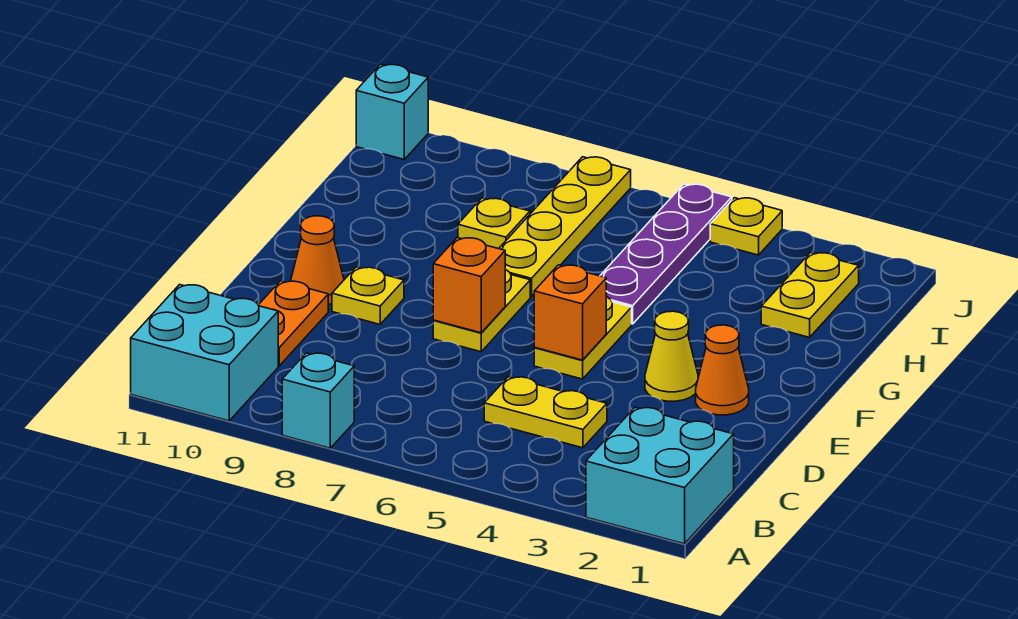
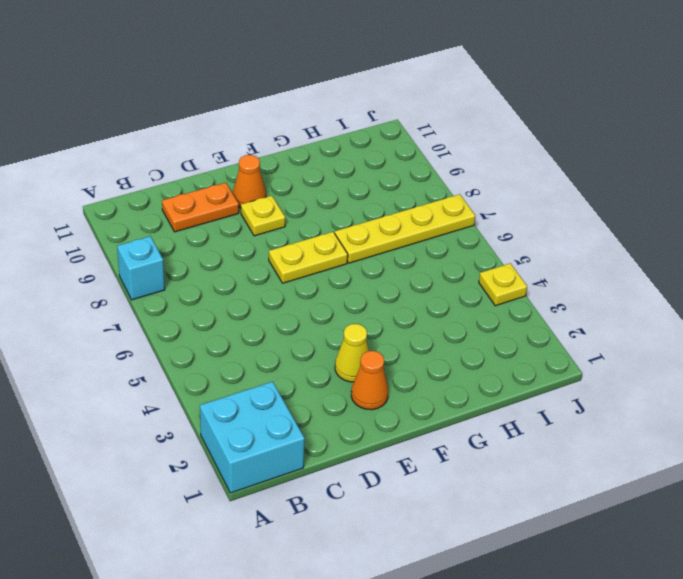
none -> cyan 2x2 brick [131,285,278,421]
none -> yellow 1x2 plate [484,377,607,448]
none -> yellow 1x2 plate [534,297,632,379]

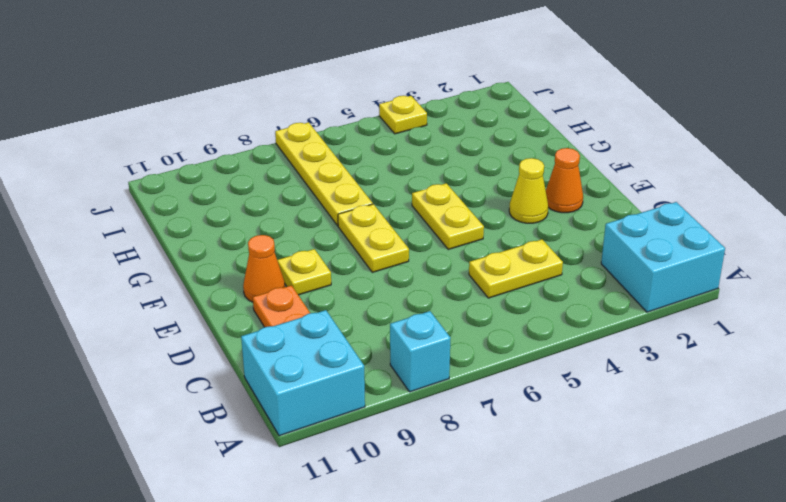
none -> purple 1x4 plate [600,184,732,324]
none -> yellow 1x2 plate [761,253,859,337]
none -> yellow 1x1 plate [458,198,530,249]

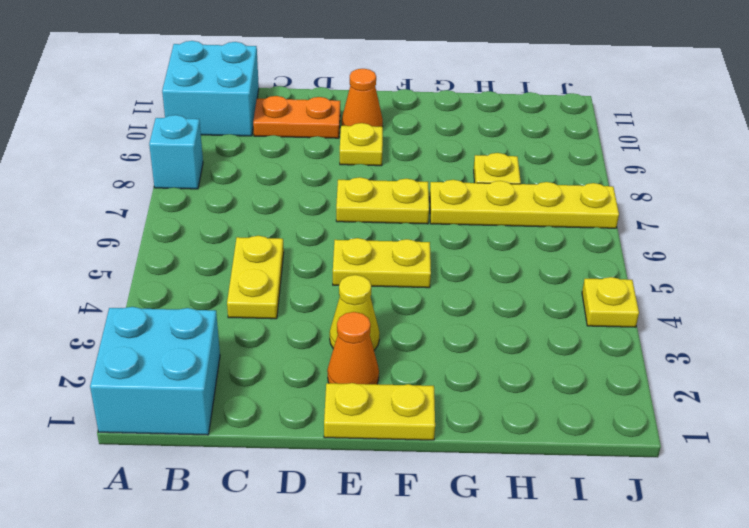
yellow 1x2 plate [324,383,435,440] -> yellow 1x2 plate moved to [761,253,859,337]
none -> purple 1x4 plate [600,184,732,324]
none -> cyan 1x1 brick [356,64,428,159]
none -> orange 1x1 brick [534,265,606,360]

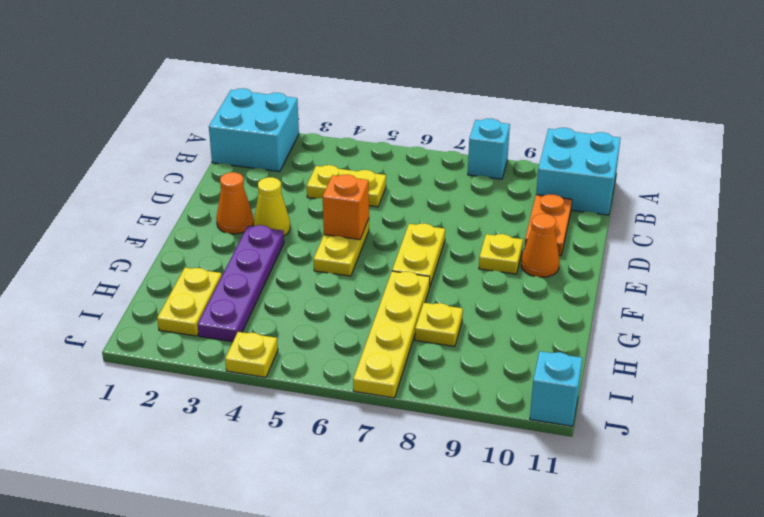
purple 1x4 plate [198,225,284,342] -> purple 1x4 plate moved to [600,184,732,324]
none -> orange 1x1 brick [433,238,505,333]

